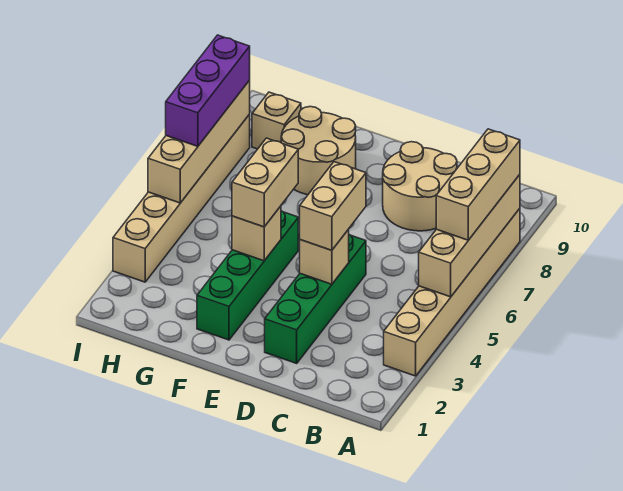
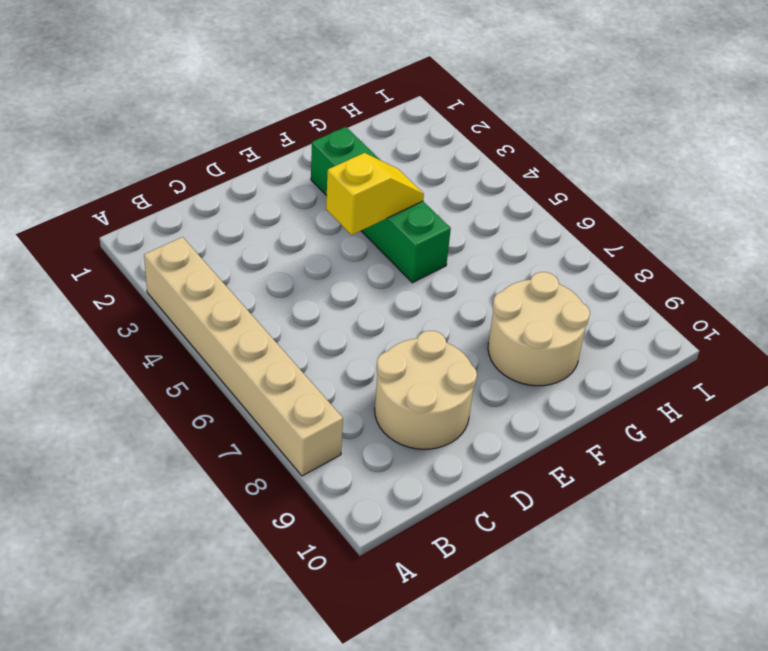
yellow 1x2 slope [326,153,424,235] -> tan 1x1 brick [232,206,281,261]
none -> green 1x4 brick [265,235,366,363]
none -> tan 1x1 brick [252,92,301,149]
none -> tan 1x6 brick [113,114,250,282]

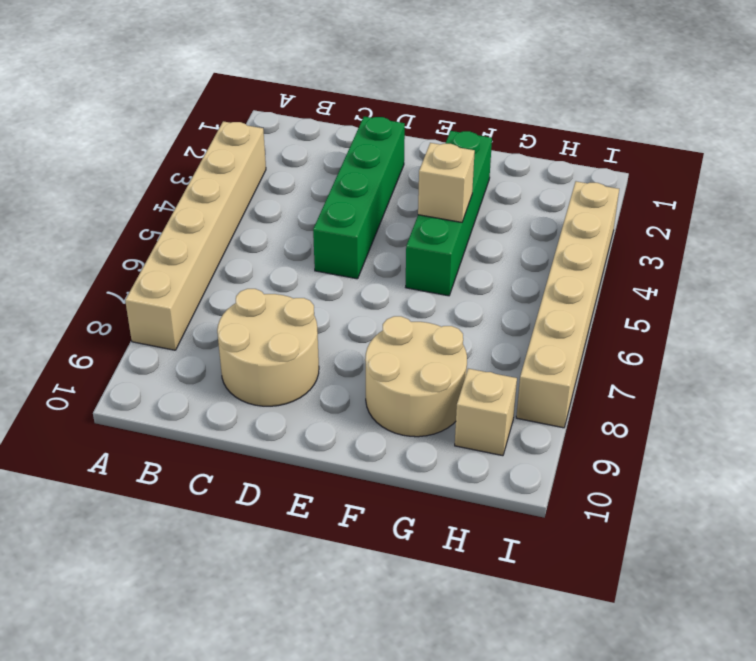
none -> tan 1x4 brick [419,175,520,297]
none -> tan 1x1 brick [300,230,349,284]
none -> tan 1x4 brick [148,80,250,203]

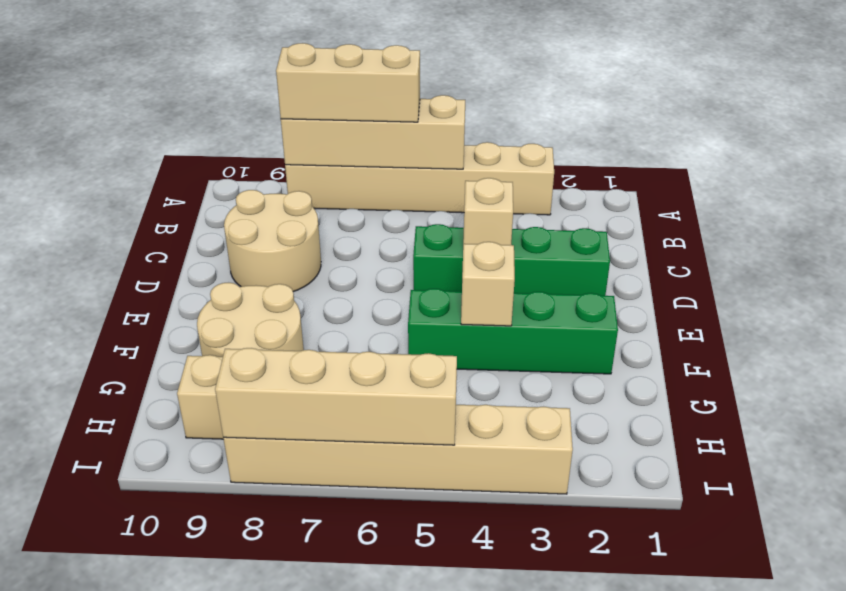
none -> tan 1x2 brick [300,162,366,250]
none -> tan 1x2 brick [232,138,298,227]
none -> purple 1x3 brick [166,35,250,146]

